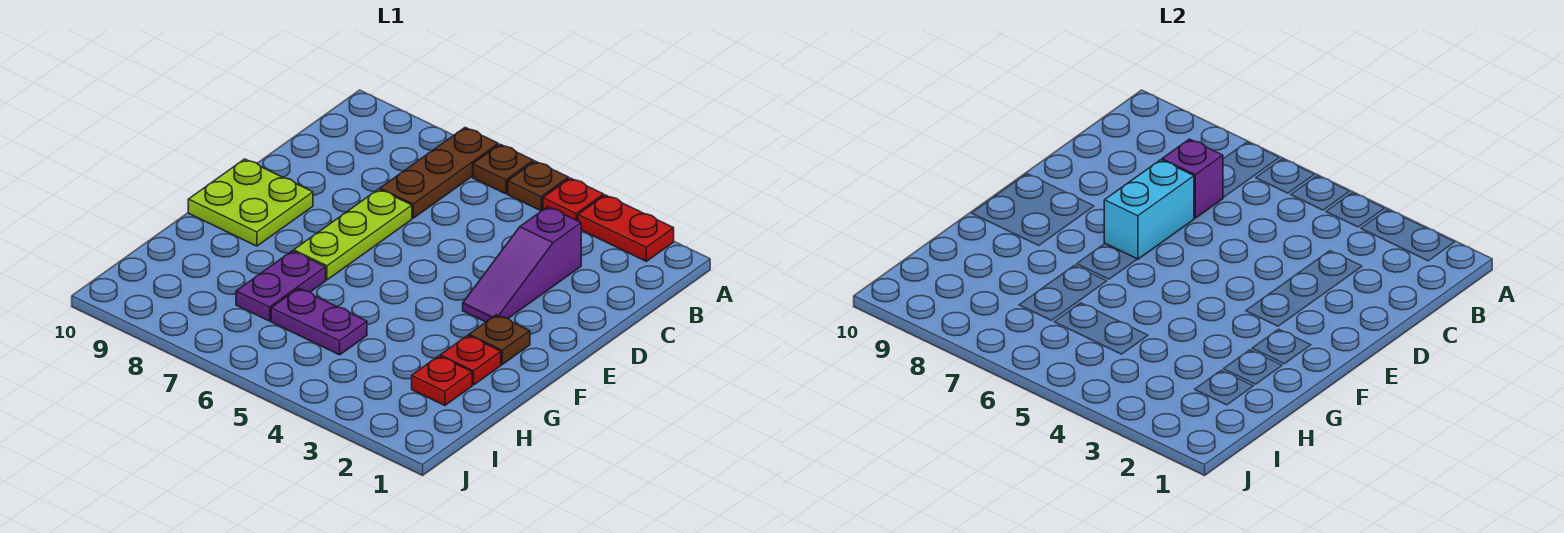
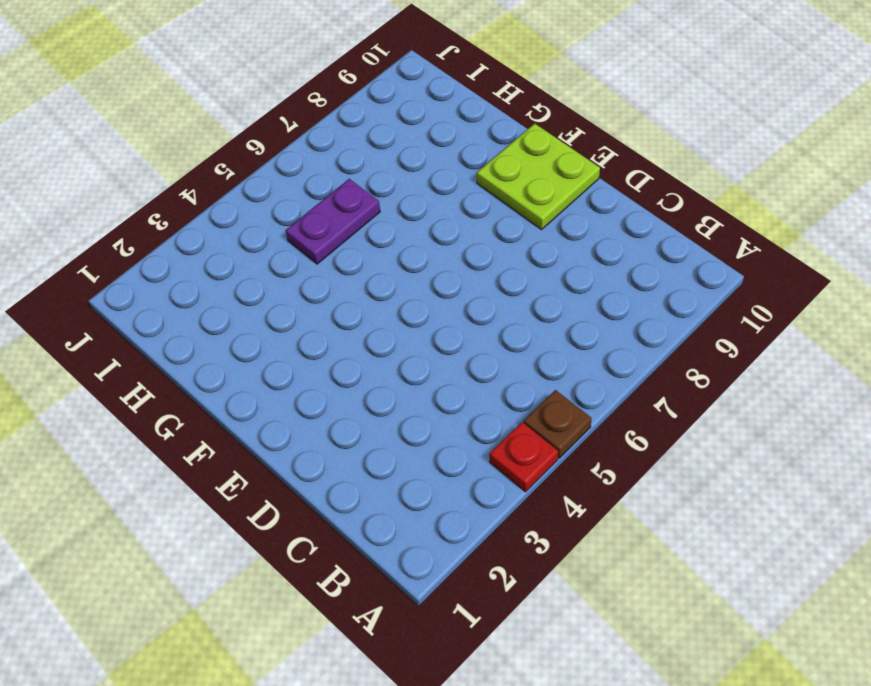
none -> red 1x2 plate [578,195,674,261]
none -> brown 1x1 plate [473,144,534,194]
none -> brown 1x3 plate [380,128,498,218]

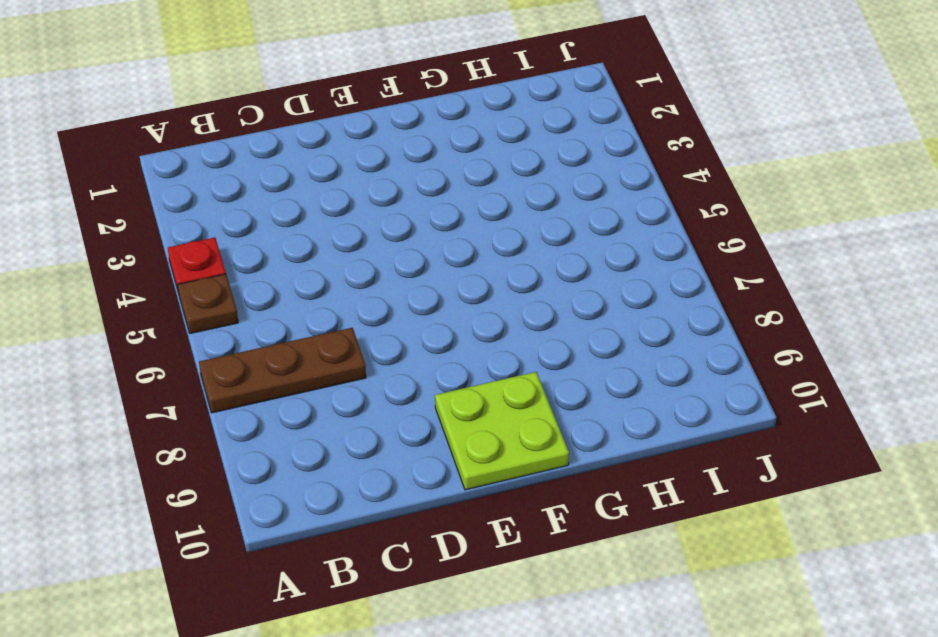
none -> red 1x2 plate [578,195,674,261]
none -> brown 1x1 plate [473,144,534,194]
none -> purple 1x3 slope [463,207,581,322]

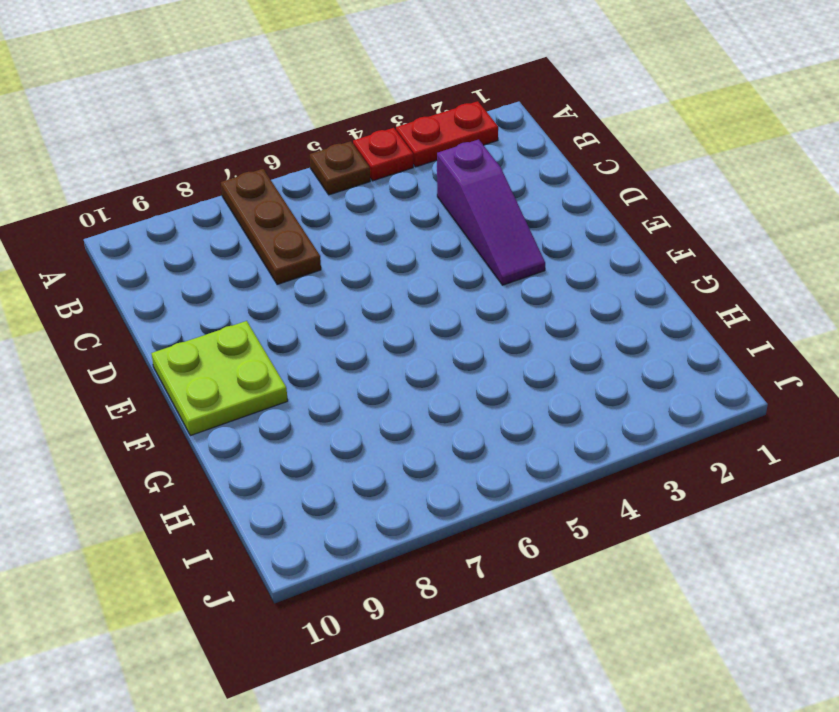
none -> brown 1x1 plate [473,144,534,194]
none -> lime 1x3 plate [294,189,412,280]
none -> brown 1x1 plate [469,315,530,364]

